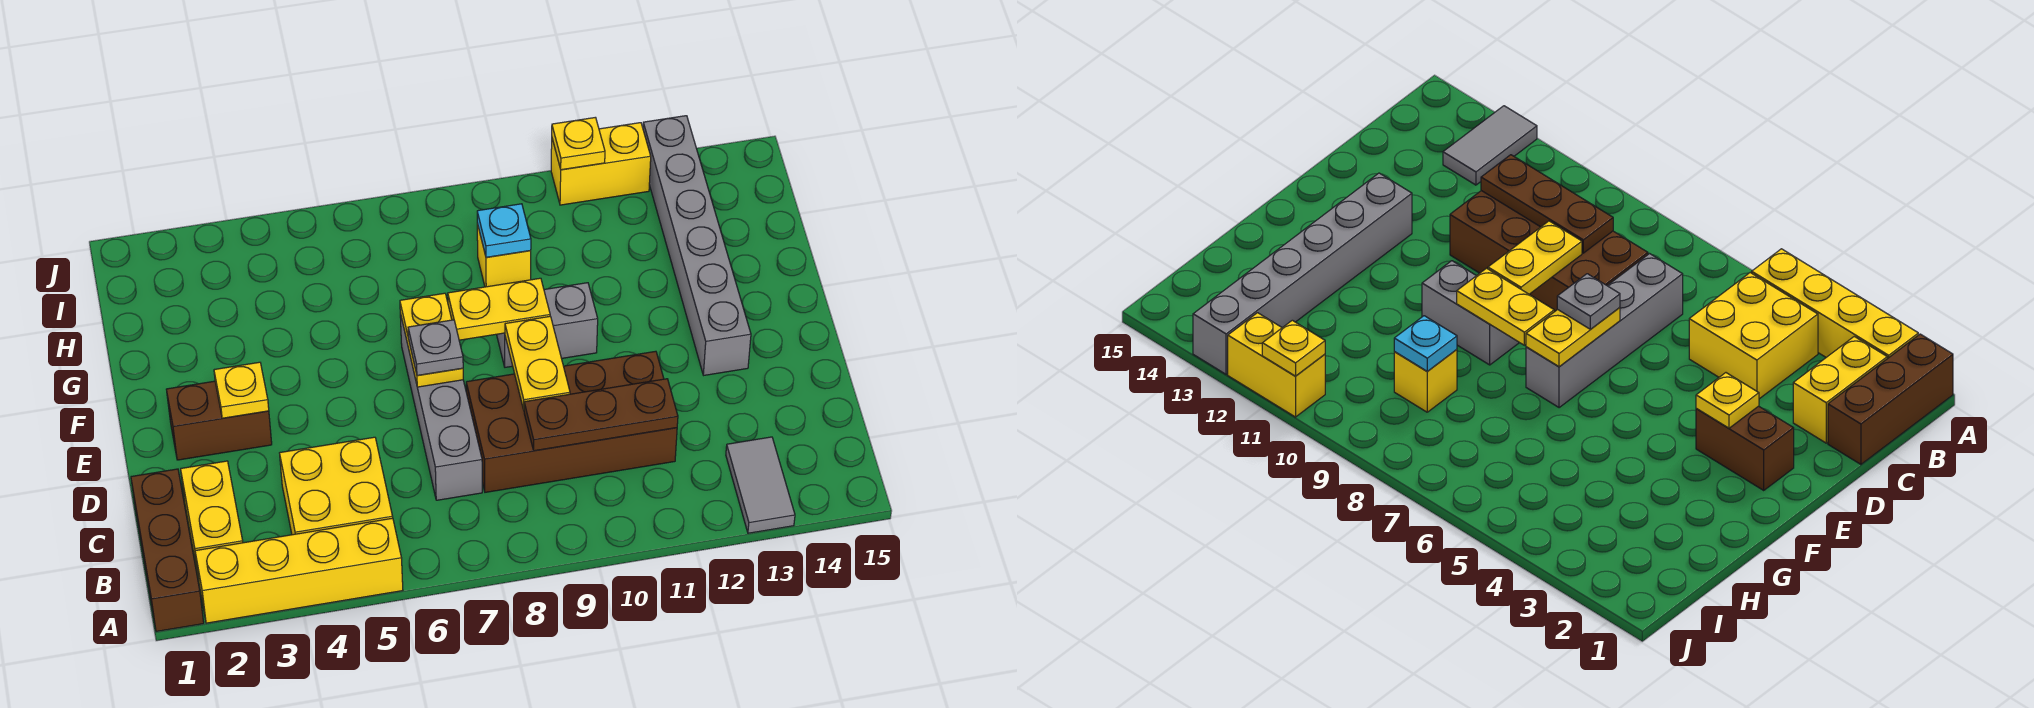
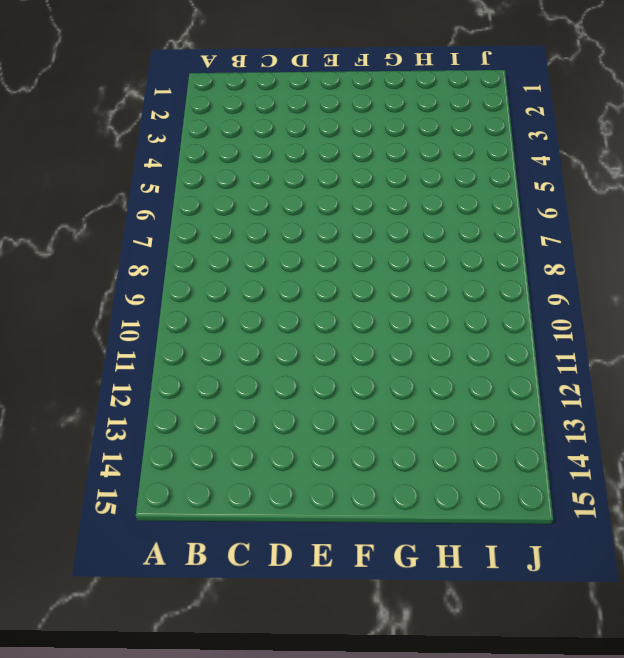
none -> brown 1x3 brick [131,469,204,631]
none -> yellow 1x4 brick [195,518,403,623]
none -> grey 1x2 tile [726,437,795,533]

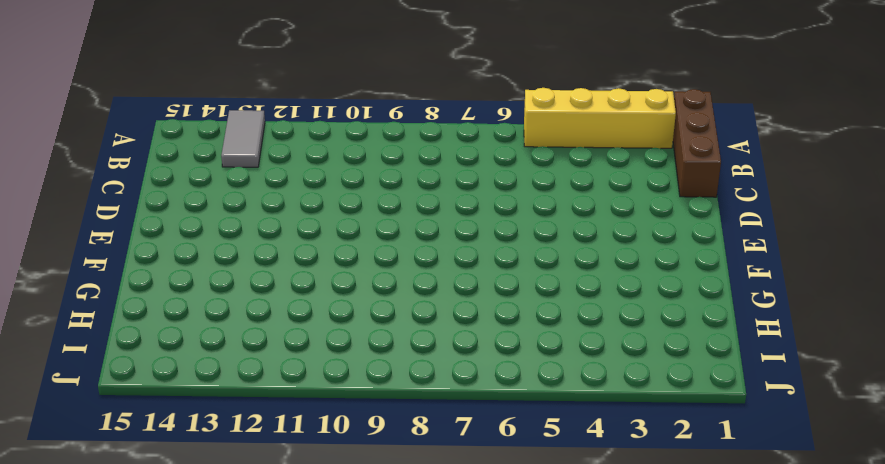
none -> yellow 1x2 brick [181,461,243,575]
none -> yellow 2x2 brick [280,437,393,535]
none -> grey 1x4 brick [400,313,482,500]

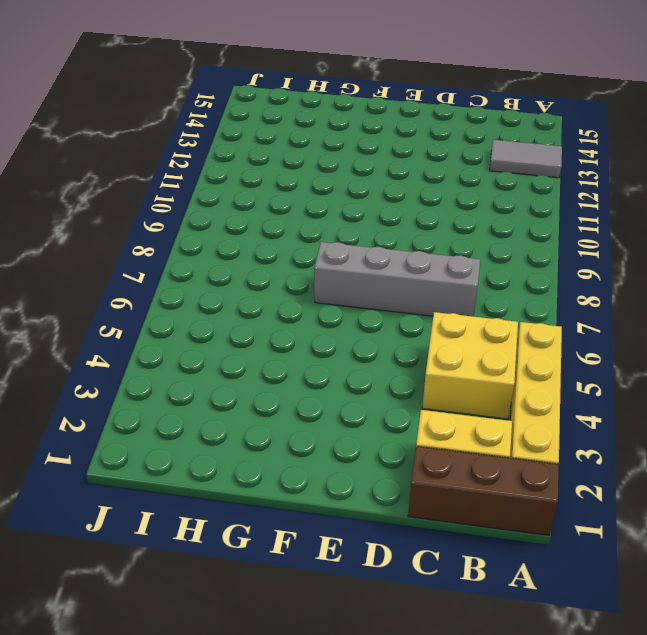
none -> brown 2x4 brick [466,351,677,492]
none -> brown 1x2 brick [166,381,272,460]
none -> grey 1x6 brick [643,116,751,375]

